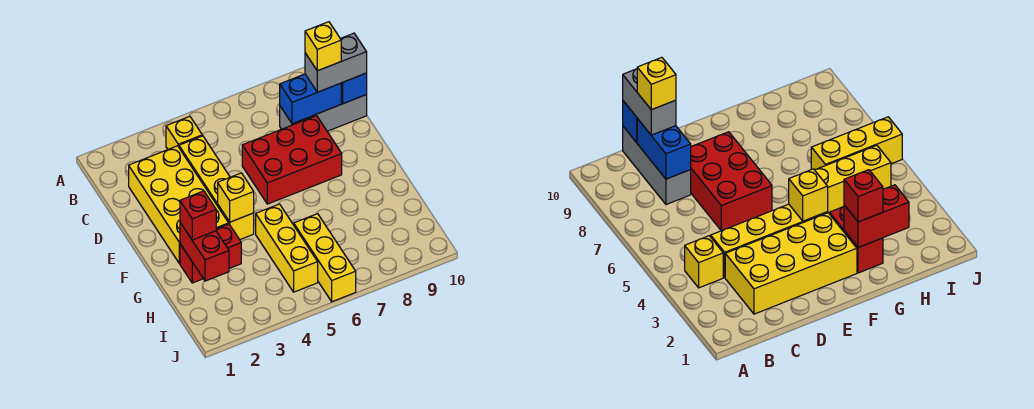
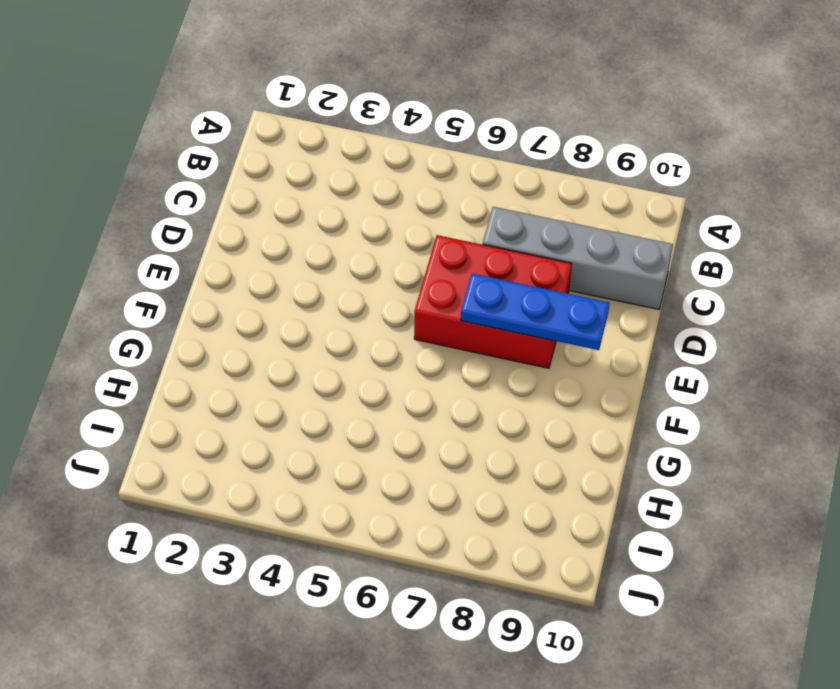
grey 1x4 brick [483,207,673,309] -> grey 1x3 brick [280,95,367,131]
blue 1x3 plate [461,273,610,350] -> none
none -> yellow 1x1 brick [166,116,202,149]
none -> yellow 2x4 brick [129,146,229,263]
none -> yellow 1x4 brick [179,136,254,240]

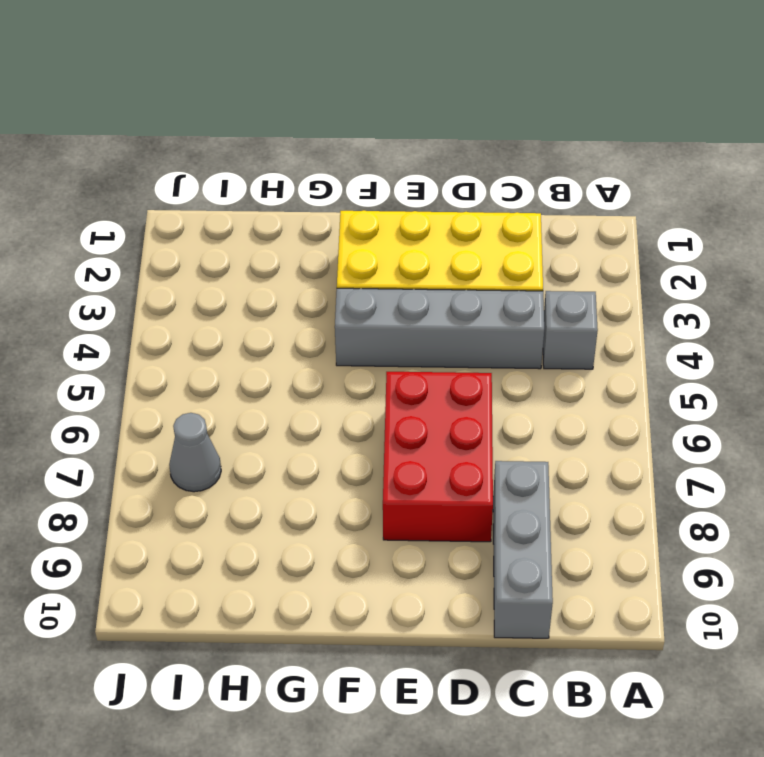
grey 1x1 brick [543,291,598,369] -> yellow 1x1 brick [166,116,202,149]
grey 1x4 brick [335,288,544,369] -> yellow 1x4 brick [179,136,254,240]
grey 1x1 cone [169,413,221,492] -> none
none -> red 1x2 brick [180,224,241,283]
none -> yellow 1x3 brick [256,204,318,292]
none -> yellow 1x3 brick [294,214,356,302]

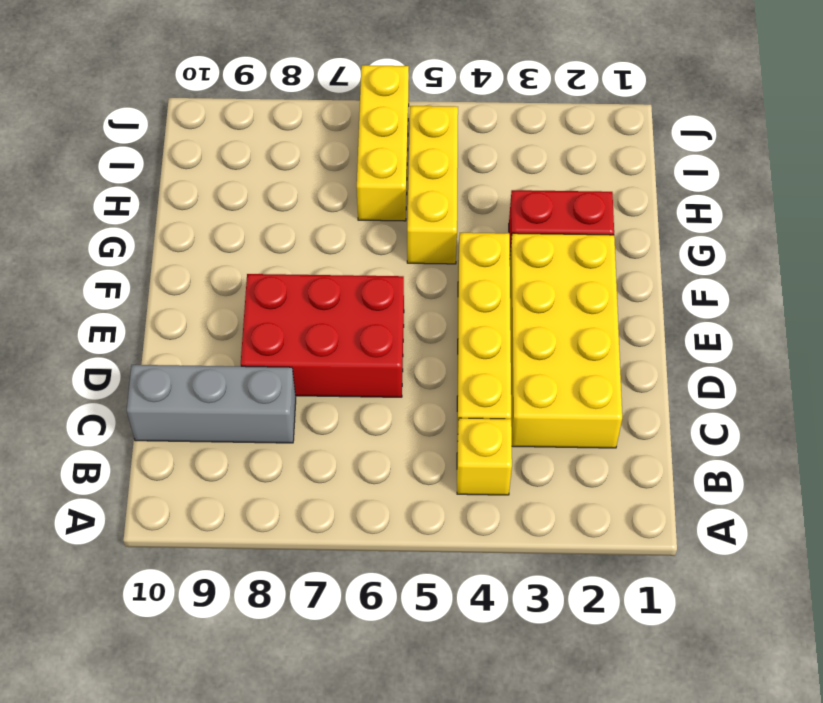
none -> blue 1x2 brick [280,74,341,124]
none -> blue 1x1 brick [341,73,367,104]
none -> yellow 1x1 brick [218,173,254,222]

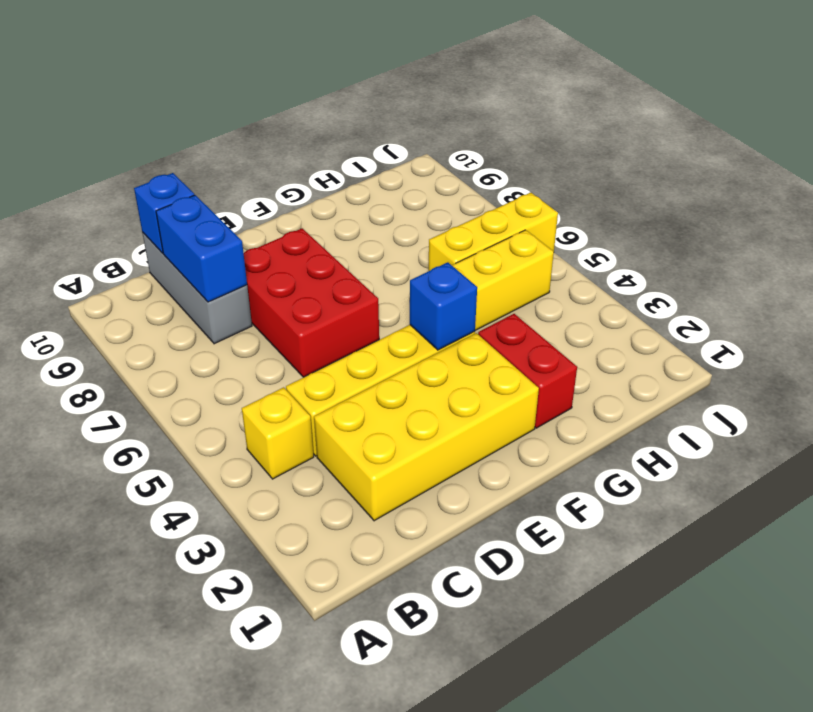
blue 1x1 brick [410,262,477,350] -> yellow 1x1 brick [218,173,254,222]
none -> red 1x2 brick [180,223,229,281]
none -> grey 1x2 brick [305,33,367,92]
none -> red 1x1 brick [180,191,216,240]

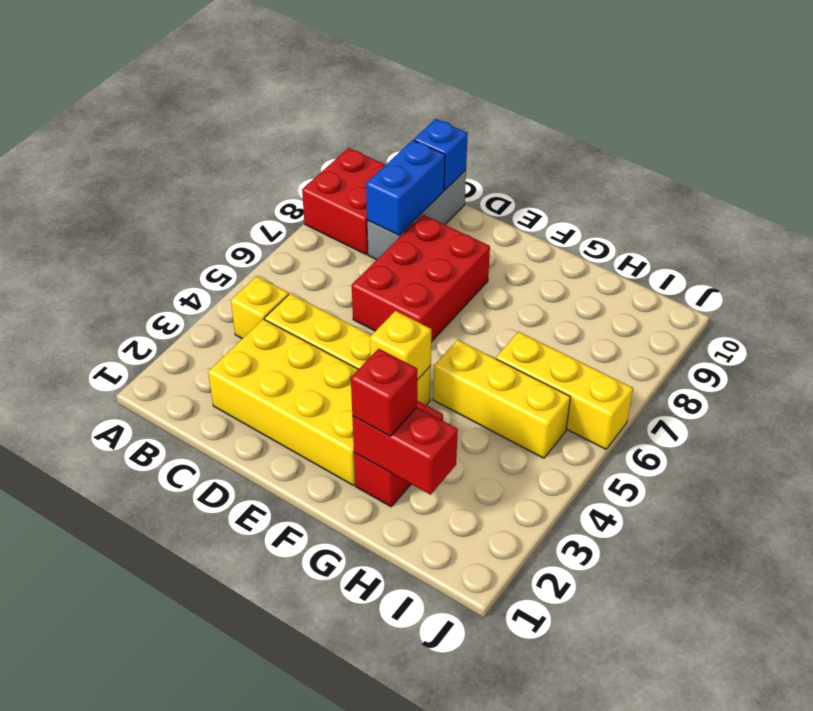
red 2x2 brick [302,148,385,254] -> none
none -> grey 1x2 brick [305,33,367,92]
none -> yellow 1x1 brick [305,22,341,71]

